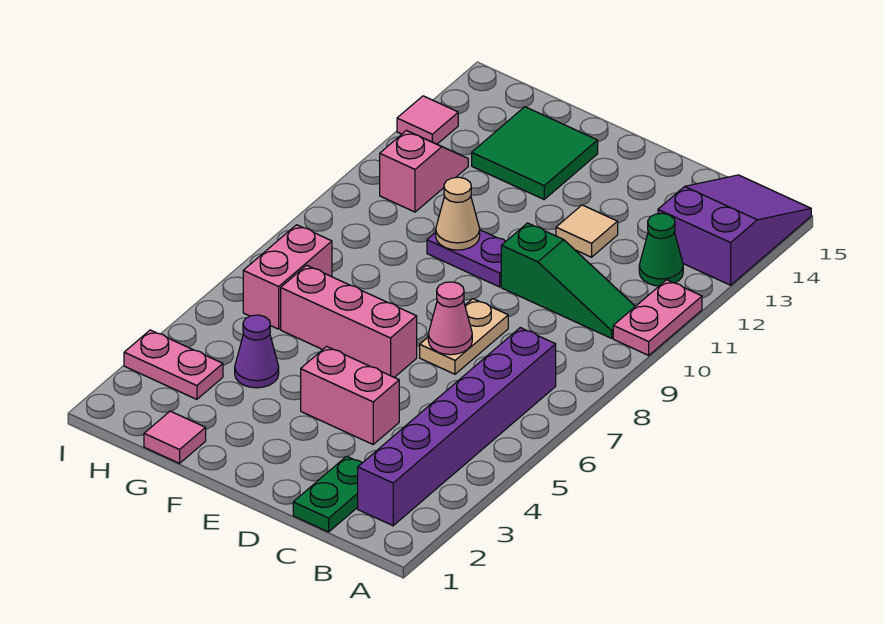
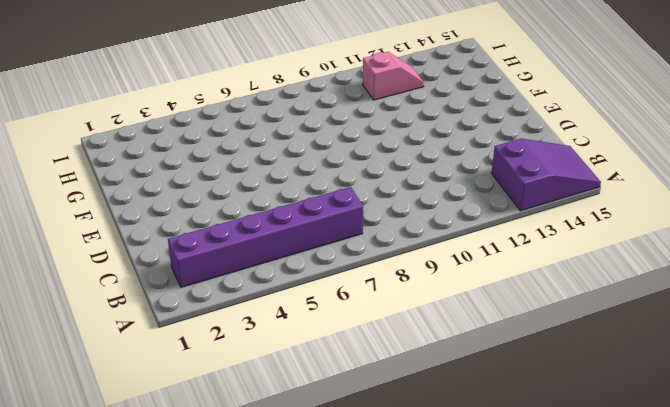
none -> pink 1x2 plate [613,280,702,355]
none -> green 1x3 slope [501,223,635,338]
none -> green 1x1 cone [639,213,683,286]

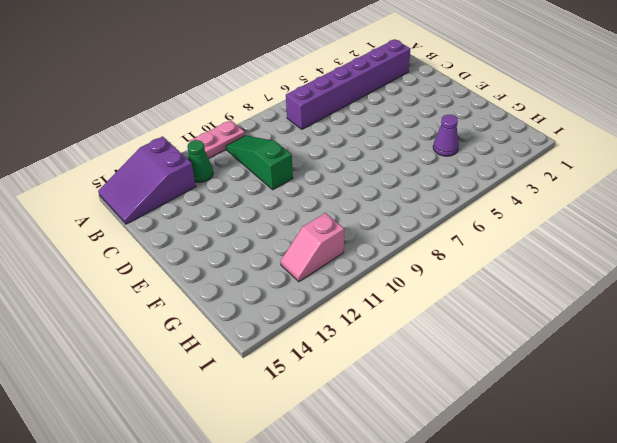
none -> green 1x2 plate [293,456,362,532]
none -> pink 1x2 brick [301,346,399,444]
none -> tan 1x2 plate [420,299,508,374]

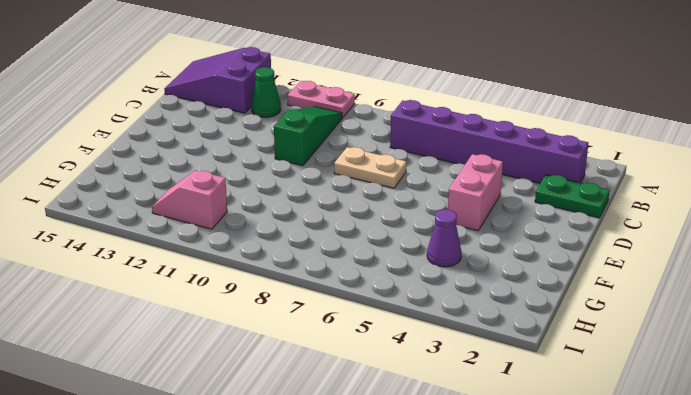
none -> tan 1x1 tile [556,205,618,257]
none -> pink 1x3 brick [281,265,417,377]
none -> purple 1x2 plate [427,230,506,287]

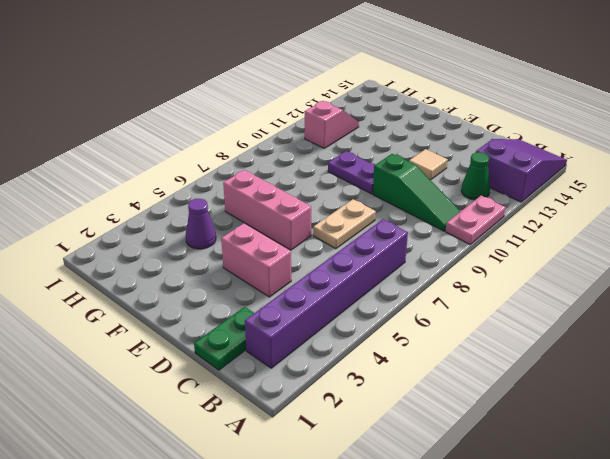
none -> green 2x2 tile [472,107,598,199]
none -> pink 1x1 tile [144,411,206,463]
none -> pink 1x2 plate [124,330,223,399]

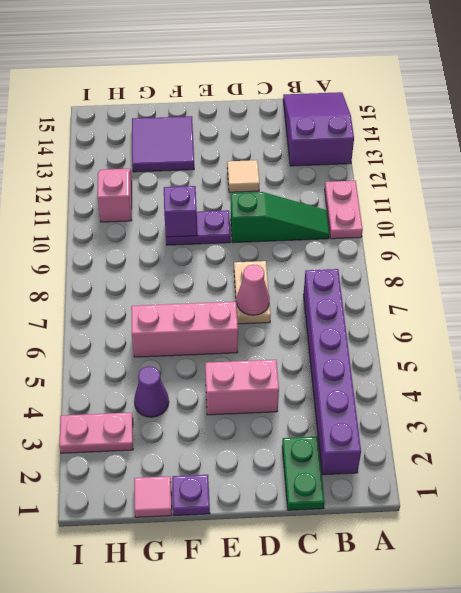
purple 1x1 plate [172,475,210,516] -> none
purple 1x1 brick [164,186,197,237] -> tan 1x1 cone [436,177,480,250]
purple 2x2 tile [132,116,194,172] -> green 2x2 tile [472,107,598,199]
none -> green 1x1 cone [639,213,683,286]
none -> pink 1x2 brick [243,225,332,329]
none -> pink 1x1 tile [397,96,458,144]

